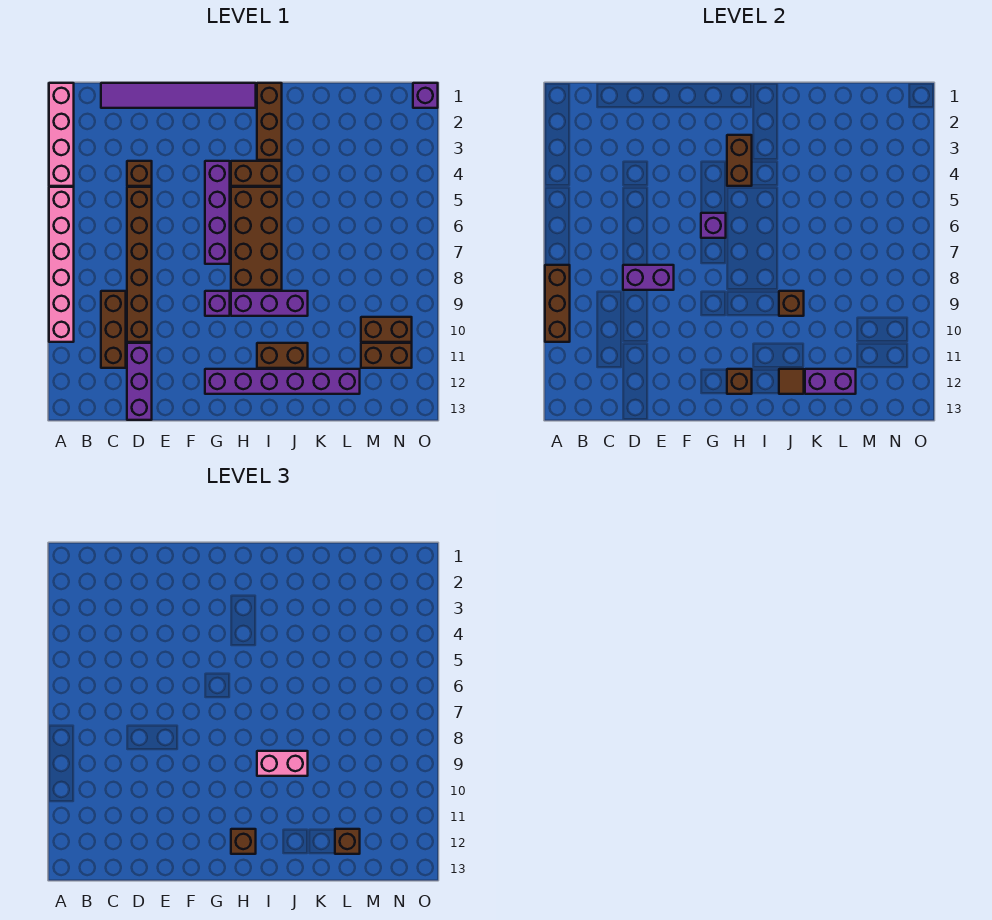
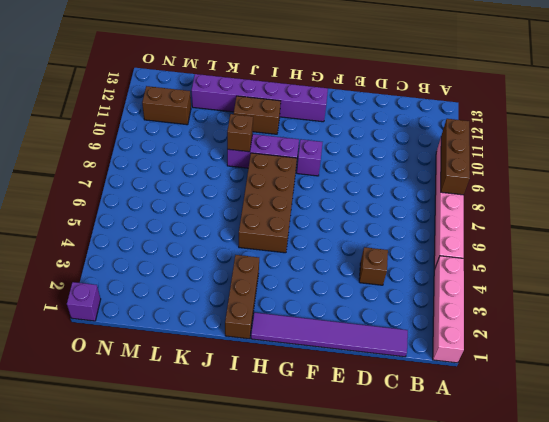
none -> brown 1x3 brick [101,291,126,368]
none -> brown 1x6 brick [127,187,152,342]
none -> purple 1x3 brick [127,343,152,420]

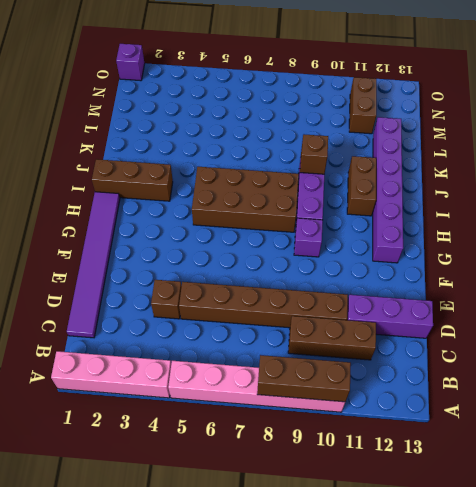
none -> purple 1x4 brick [205,161,230,264]
none -> brown 1x2 brick [231,161,282,186]
none -> brown 1x2 brick [361,317,412,342]

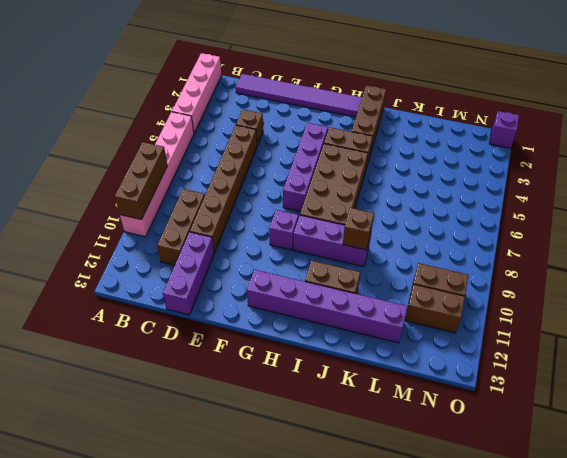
none -> purple 1x2 brick [623,265,674,290]
none -> purple 1x1 brick [701,213,726,238]
none -> brown 1x2 brick [727,135,752,186]

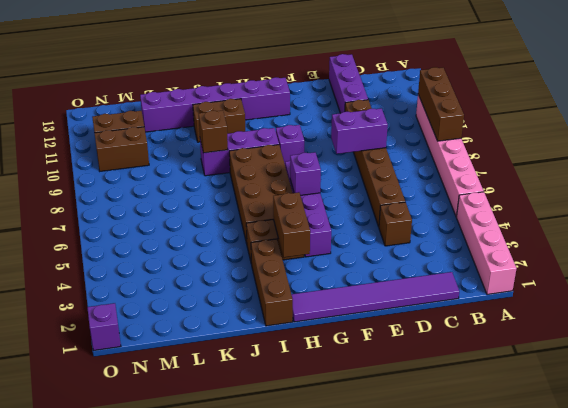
none -> brown 1x3 brick [101,291,126,368]
none -> brown 1x1 brick [727,369,752,394]
none -> brown 1x1 tile [779,369,804,394]

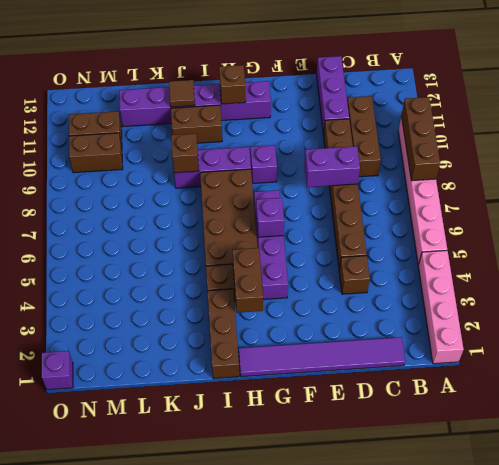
none -> purple 1x2 brick [805,369,856,394]
none -> brown 1x1 brick [231,829,256,854]
none -> pink 1x2 brick [257,751,308,776]

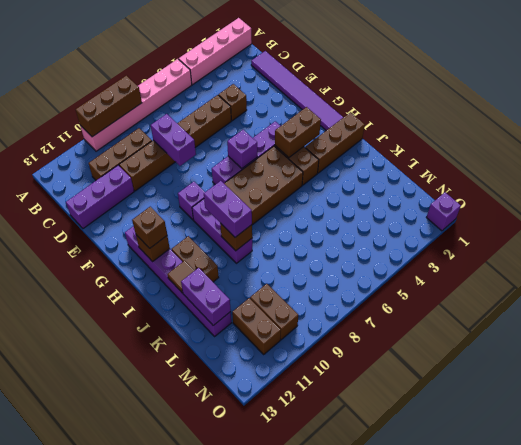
purple 1x2 brick [204,181,252,237] -> pink 1x2 brick [257,751,308,776]
none -> brown 1x1 brick [335,829,360,854]

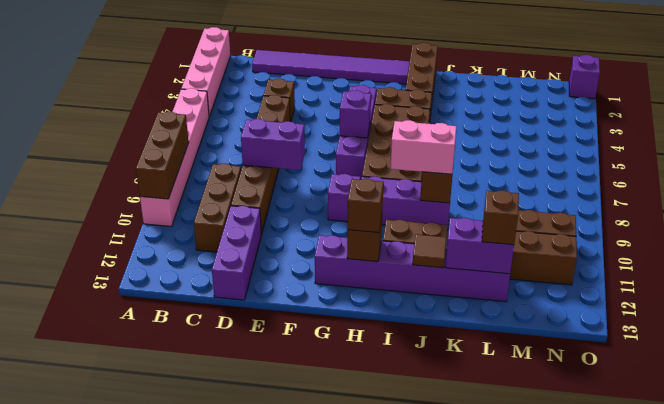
none -> brown 1x2 brick [727,135,752,186]

